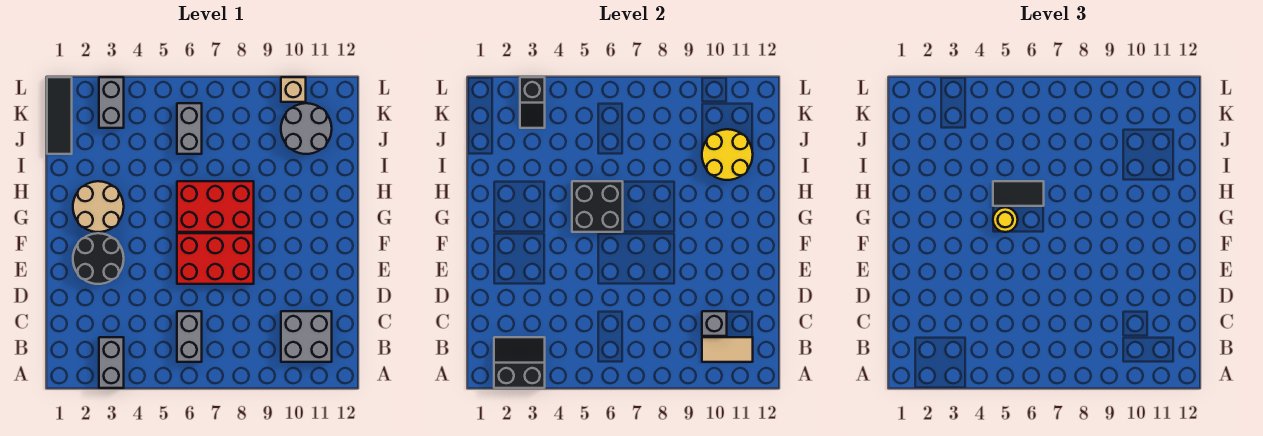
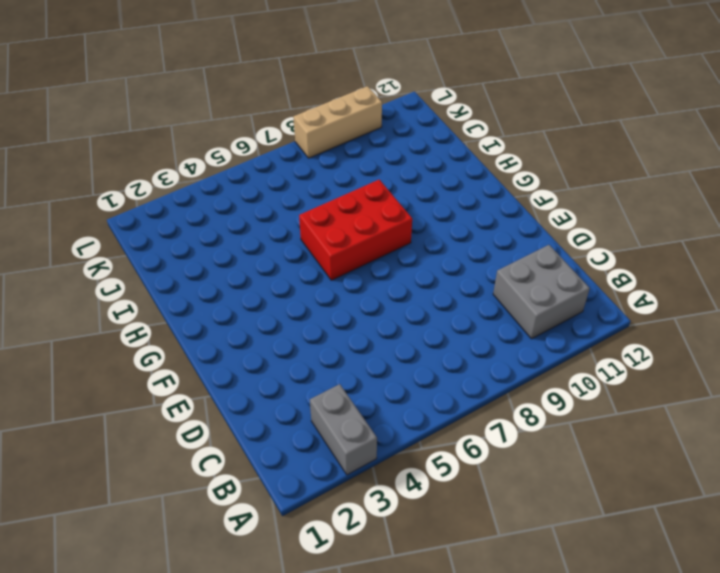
tan 1x3 brick [293,86,382,158] -> tan 1x1 brick [281,77,306,102]
none -> grey 1x2 brick [177,311,202,362]
none -> black 2x2 round brick [73,233,124,284]
none -> red 2x3 brick [177,233,254,284]

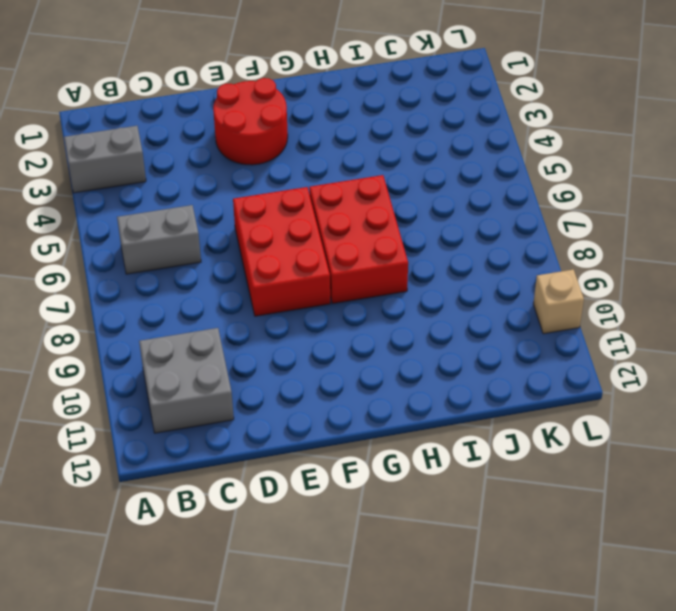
red 2x2 round brick [213,78,288,165] -> black 2x2 round brick [73,233,124,284]
none -> tan 2x2 round brick [73,181,124,232]
none -> black 1x3 tile [47,77,72,154]
none -> grey 1x2 brick [177,103,202,154]

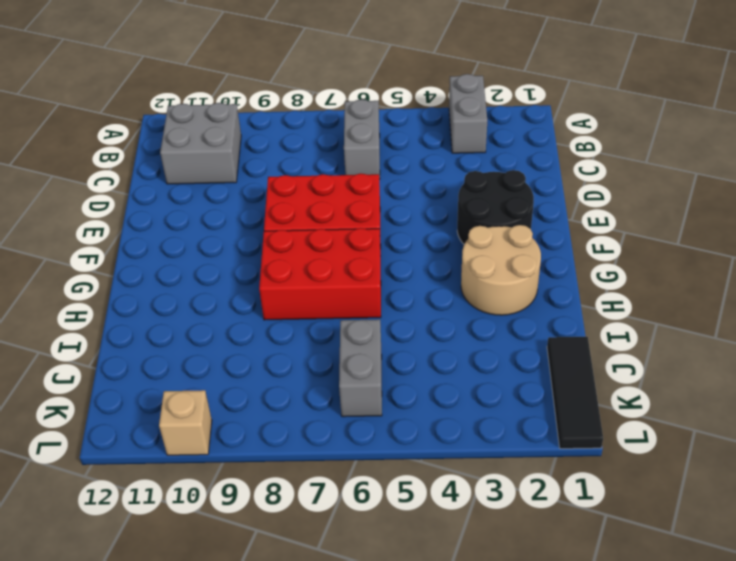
none -> grey 2x2 round brick [281,103,332,154]
none -> grey 1x2 brick [99,77,124,128]
none -> black 2x2 slope [494,337,545,388]

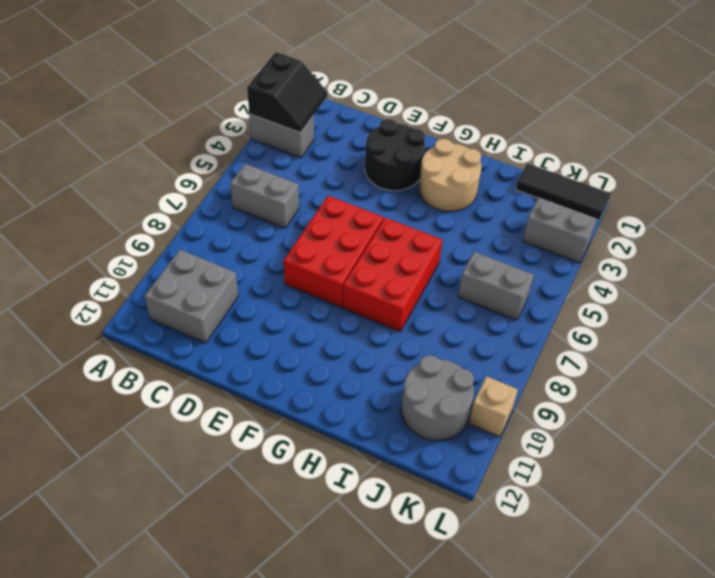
none -> tan 1x2 tile [702,337,753,362]
none -> grey 1x1 brick [702,311,727,336]
none -> black 2x2 brick [572,181,623,232]

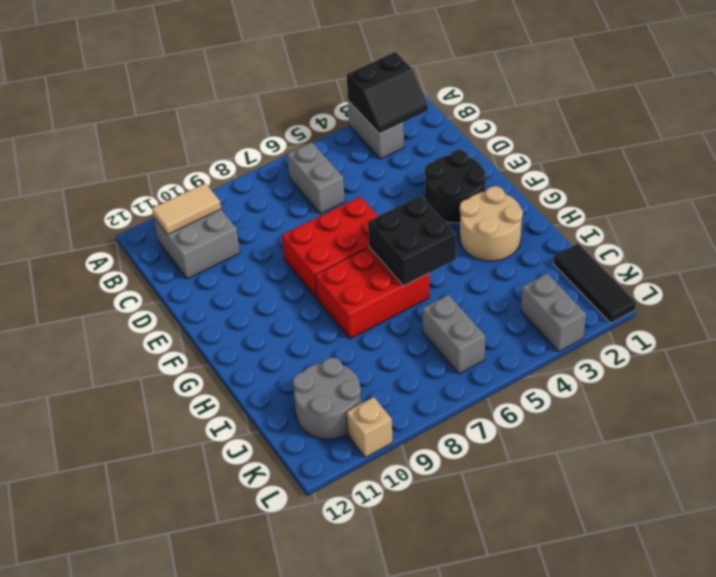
none -> grey 1x1 brick [702,311,727,336]
none -> yellow 2x2 round brick [702,129,753,180]
none -> black 1x2 slope [520,77,545,128]

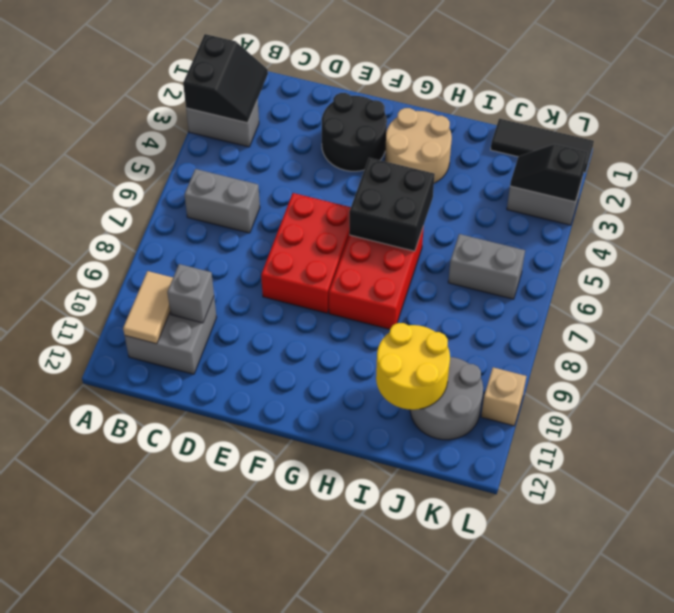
none -> yellow 1x1 round brick [993,207,1018,232]
none -> black 1x2 tile [993,181,1044,206]

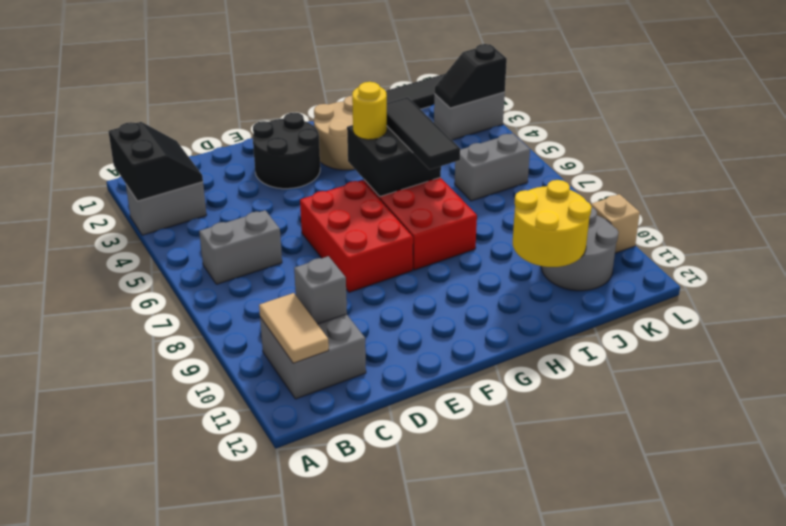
black 1x3 tile [387,97,460,170] -> black 1x2 tile [993,181,1044,206]

